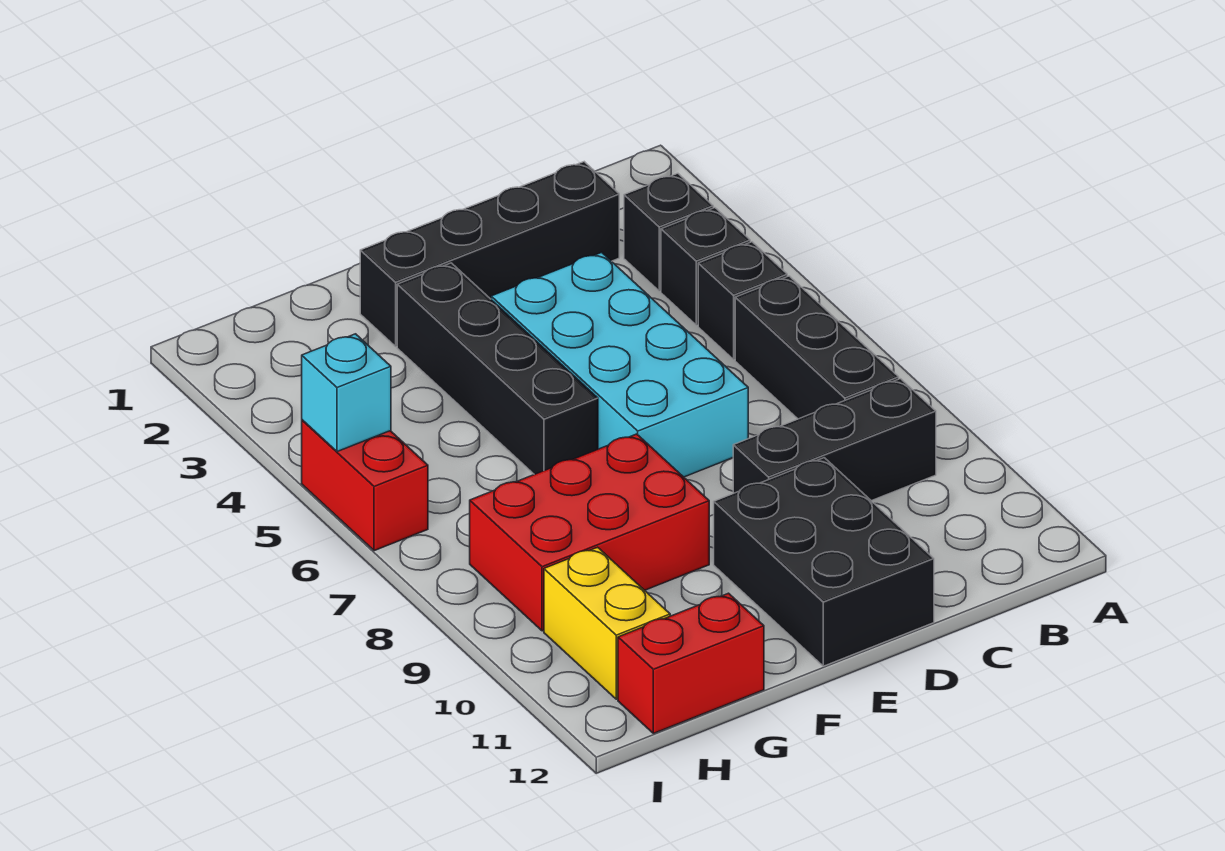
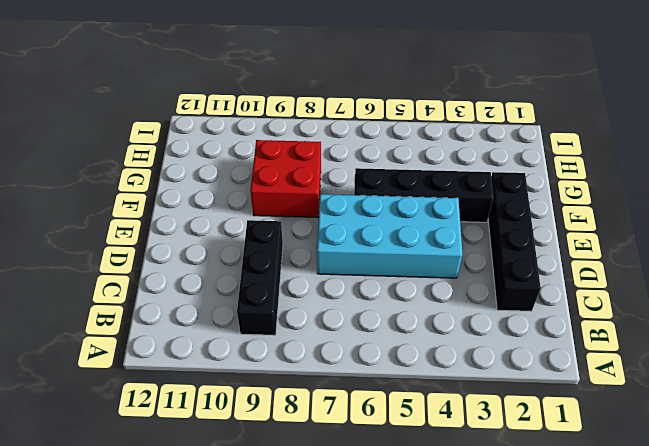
red 2x2 brick [251,140,321,218] -> red 2x3 brick [470,434,709,631]
none -> black 1x1 brick [624,173,713,291]
none -> black 1x1 brick [661,208,750,325]
none -> black 1x1 brick [698,242,787,359]

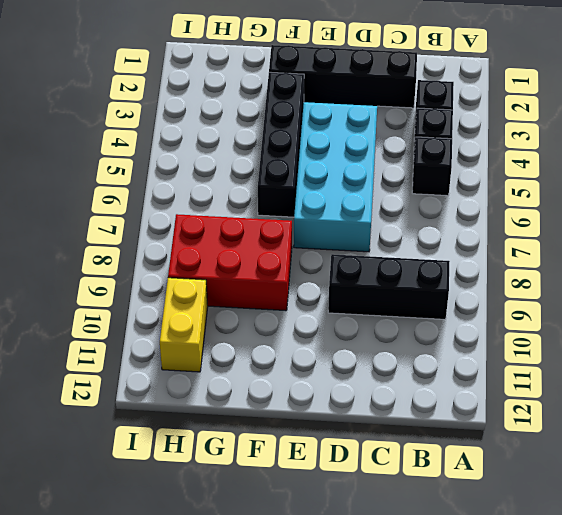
none -> black 1x3 brick [735,276,899,419]
none -> black 2x3 brick [714,458,934,666]
none -> red 1x2 brick [618,593,764,733]

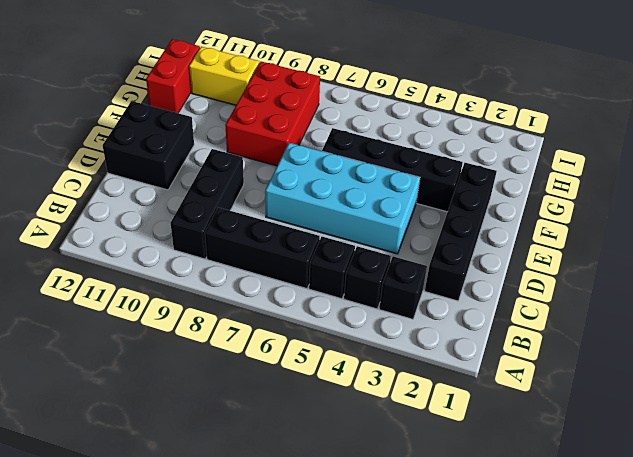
black 2x2 brick [103,101,194,190] -> black 2x3 brick [714,458,934,666]
none -> red 1x2 brick [302,420,428,551]
none -> cyan 1x1 brick [302,334,391,452]

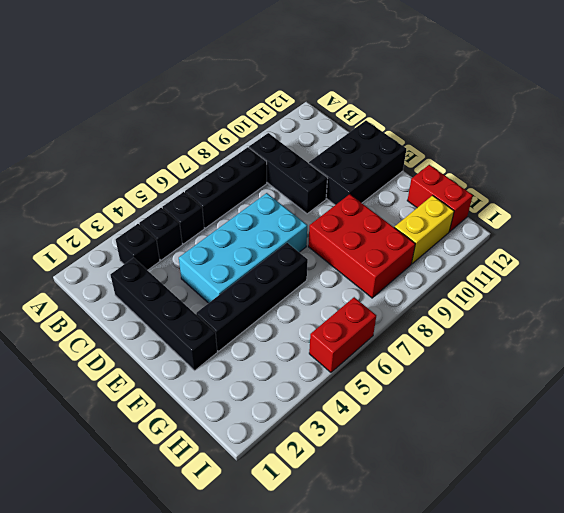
none -> cyan 1x1 brick [302,334,391,452]

